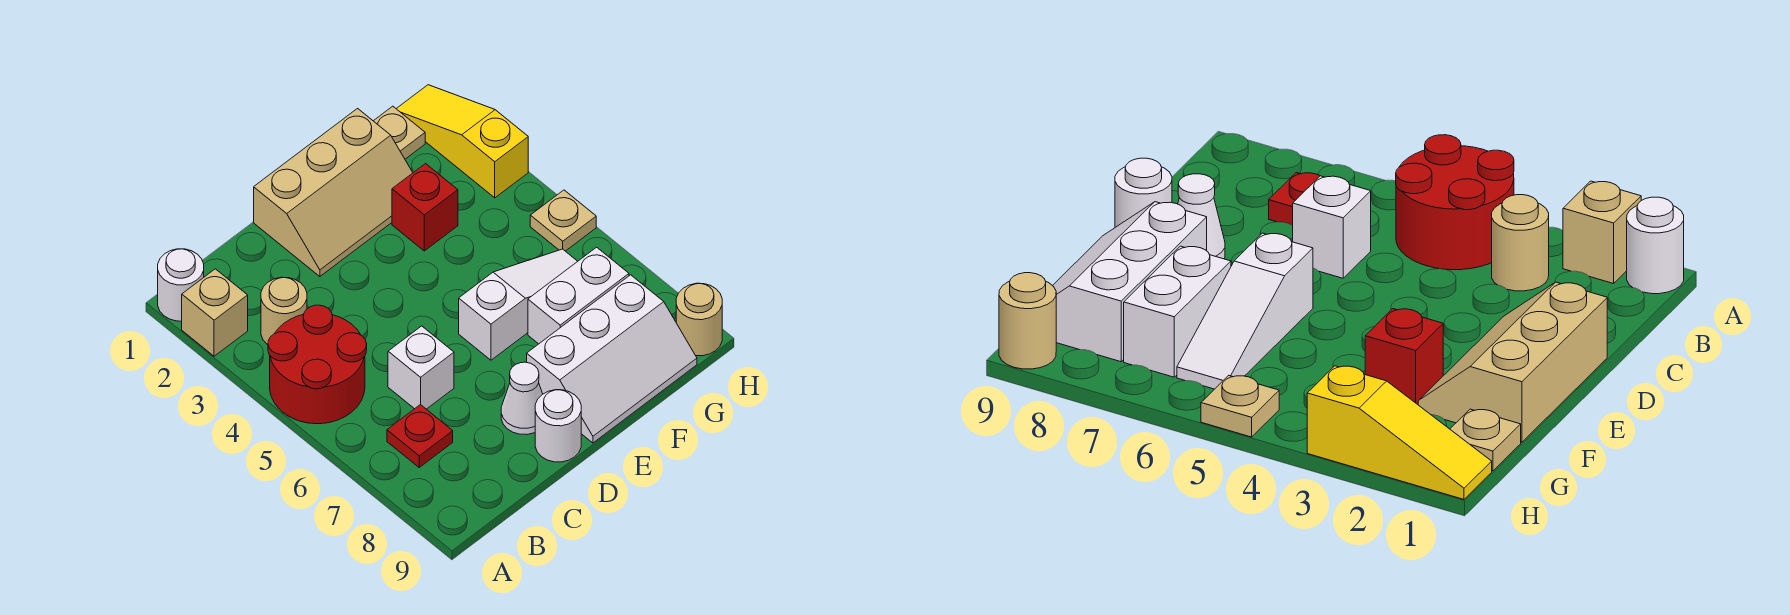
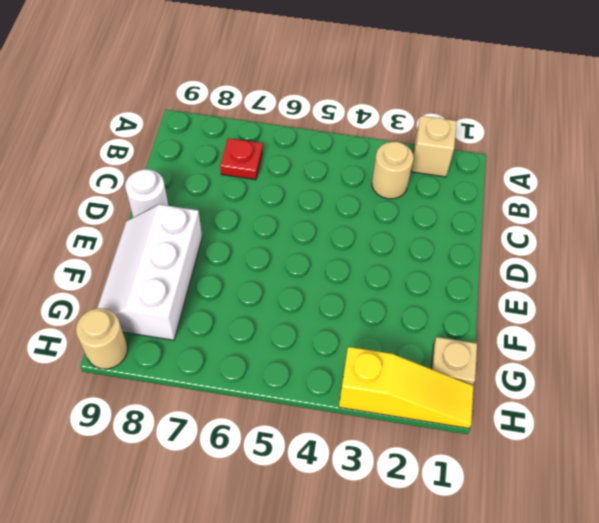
none -> white 1x1 round brick [158,249,204,321]
none -> red 2x2 round brick [268,305,367,424]
none -> white 1x1 brick [388,326,454,409]

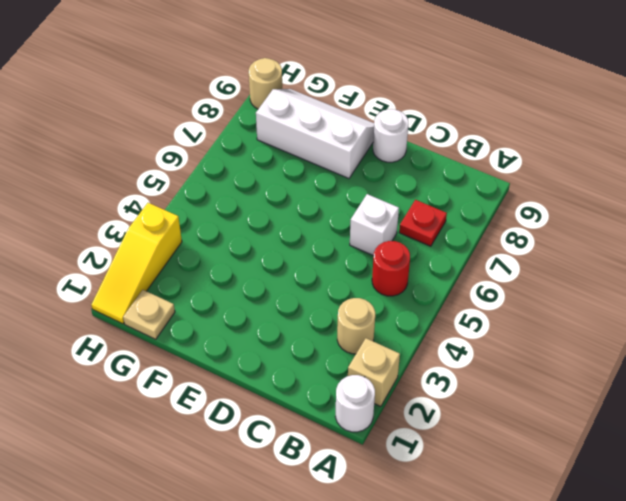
red 1x1 round brick [372,241,410,296] -> red 2x2 round brick [268,305,367,424]
none -> tan 2x3 slope [254,109,413,277]
none -> white 1x1 cone [501,362,542,435]
none -> white 1x3 slope [459,249,578,360]

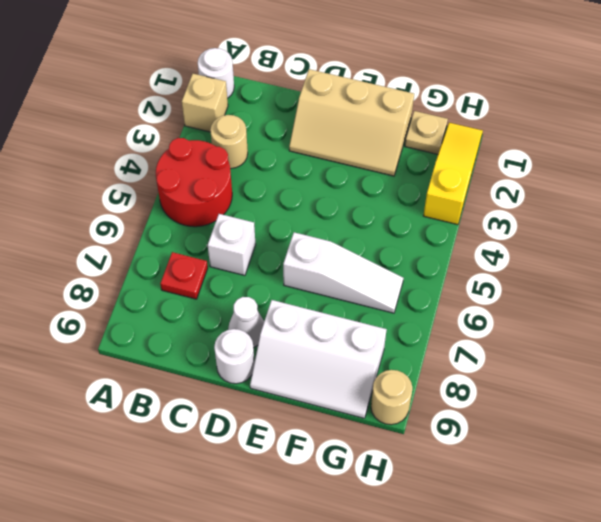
none -> red 1x1 brick [392,164,458,251]
none -> white 1x2 brick [528,247,629,344]
none -> tan 1x1 plate [530,190,596,251]

